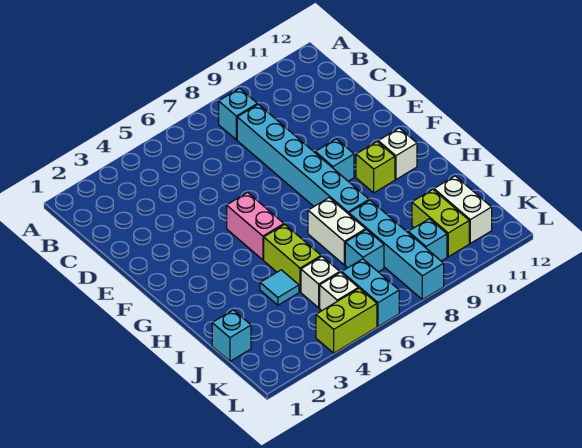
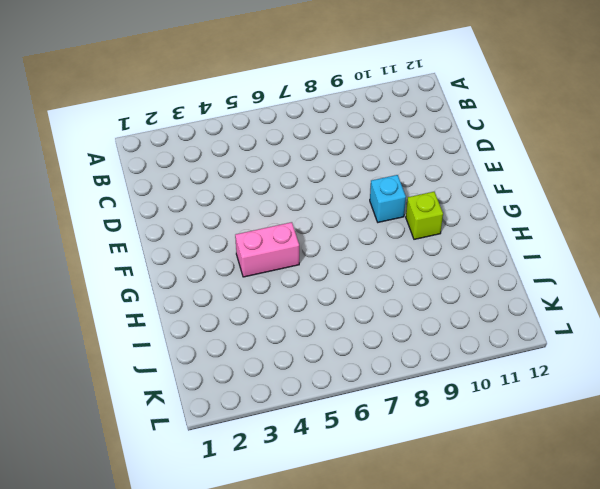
pink 1x2 brick [235,222,299,277] -> pink 1x2 brick turned to [227,192,284,260]
none -> cyan 1x1 brick [219,88,257,140]
none -> cyan 1x6 brick [237,104,369,214]
none -> white 1x1 brick [378,128,417,179]

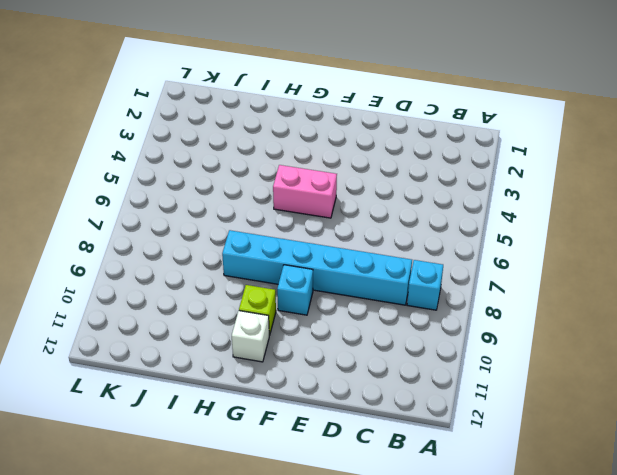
none -> lime 1x2 brick [264,224,321,292]
none -> white 1x2 brick [308,198,366,265]
none -> cyan 1x1 tile [260,270,299,305]

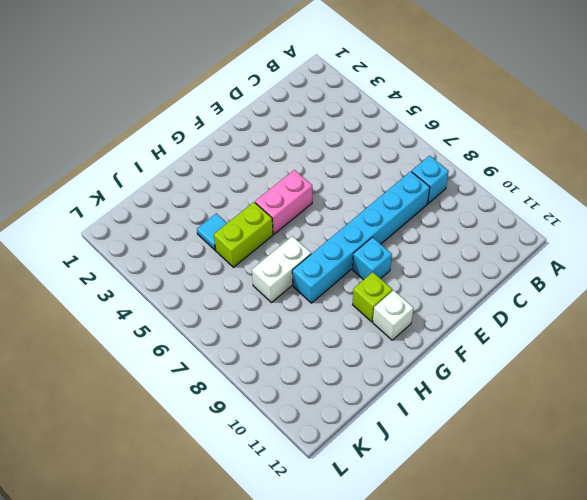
none -> cyan 1x4 brick [349,200,444,300]
none -> cyan 1x1 brick [212,310,251,361]
none -> white 1x1 brick [301,256,340,308]

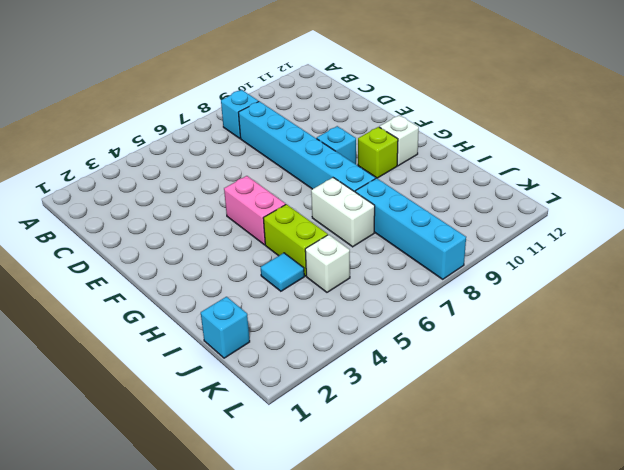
none -> cyan 1x1 brick [345,230,384,272]
none -> lime 1x2 brick [412,190,469,257]
none -> white 1x2 brick [434,176,492,243]

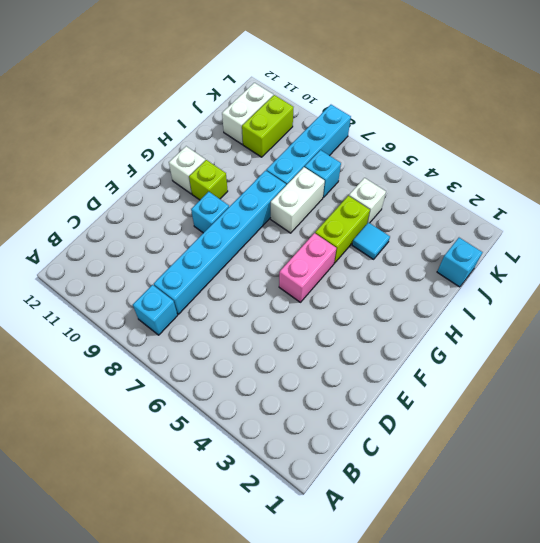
none -> white 1x1 brick [320,272,358,311]
none -> cyan 1x2 brick [342,259,399,326]
none -> cyan 1x1 brick [408,219,447,261]

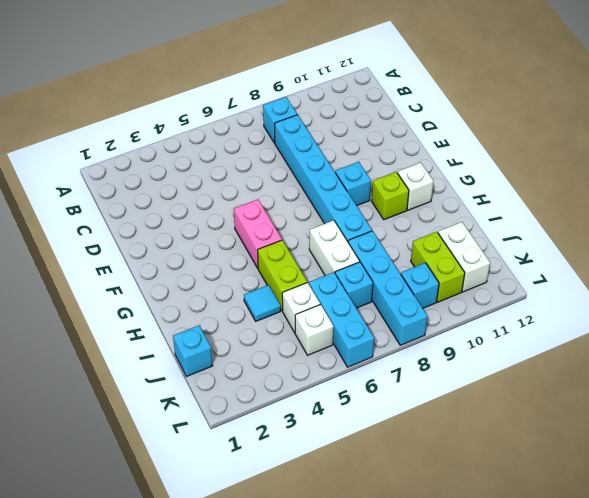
cyan 1x3 brick [309,272,374,367] -> cyan 1x2 brick [342,259,399,326]
none -> lime 1x2 brick [316,288,377,353]

